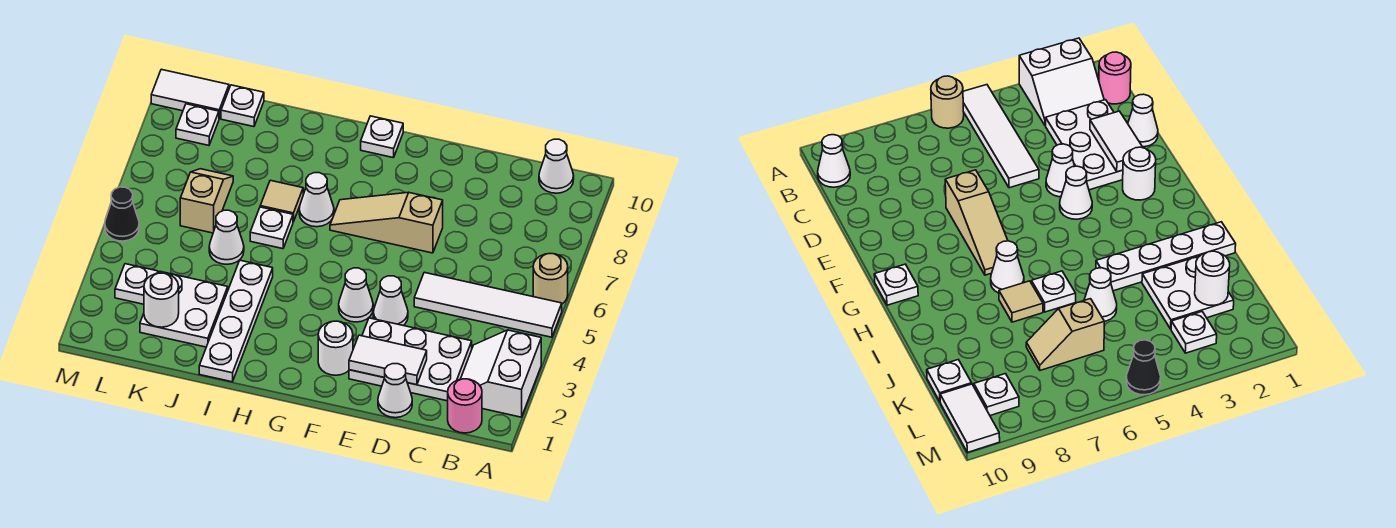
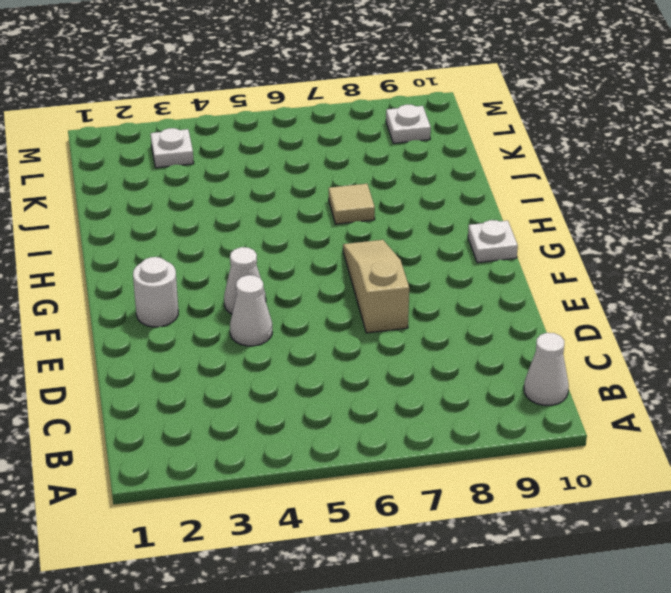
none -> white 2x2 slope [461,330,541,417]
none -> white 1x4 tile [414,272,562,337]
none -> tan 1x1 round brick [533,254,568,304]

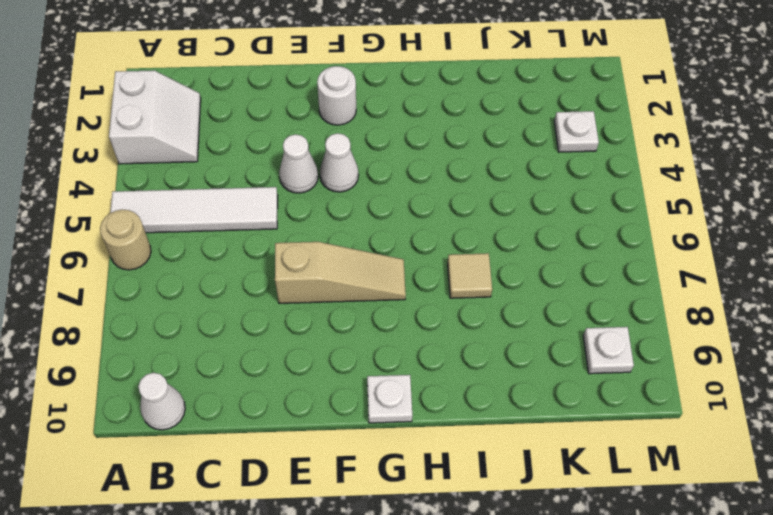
none -> pink 1x1 round brick [448,379,482,433]
none -> white 2x3 plate [349,318,472,401]
none -> white 1x1 cone [378,364,412,418]

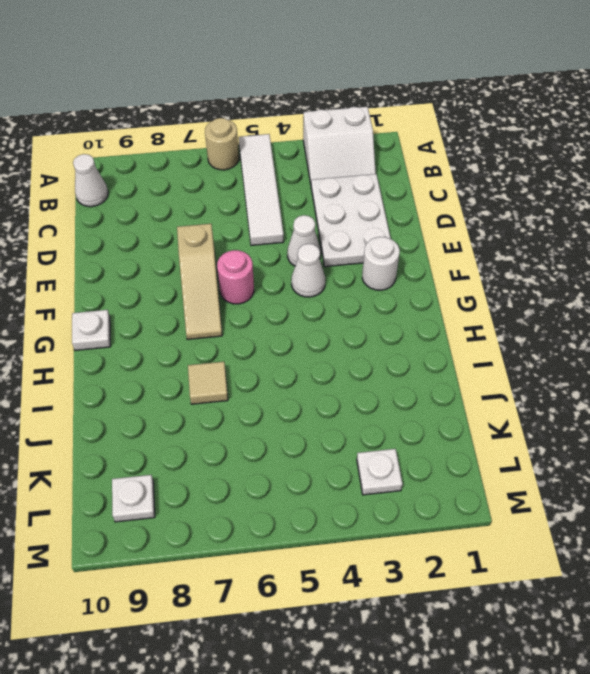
pink 1x1 round brick [217,250,254,304] -> pink 1x1 round brick moved to [448,379,482,433]
none -> white 1x1 cone [378,364,412,418]
none -> white 1x1 cone [299,173,334,227]
none -> white 1x4 plate [199,260,273,382]

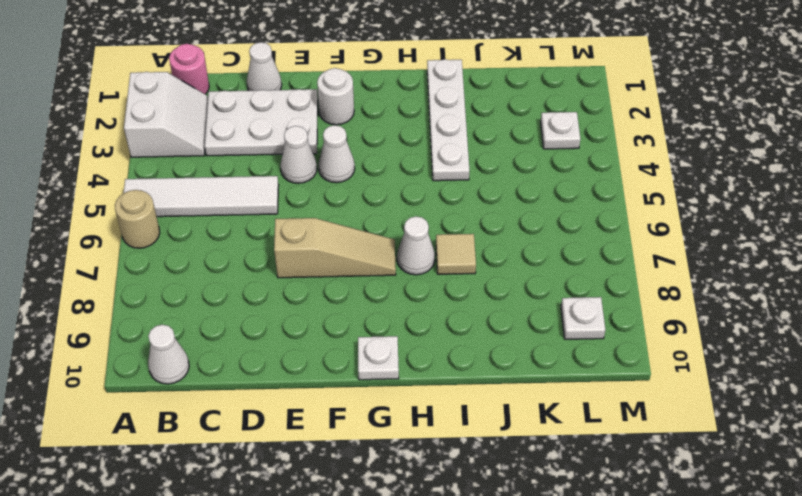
none -> white 1x1 plate [250,207,293,249]
none -> white 2x2 plate [140,272,228,347]
none -> white 1x1 cone [209,210,244,264]

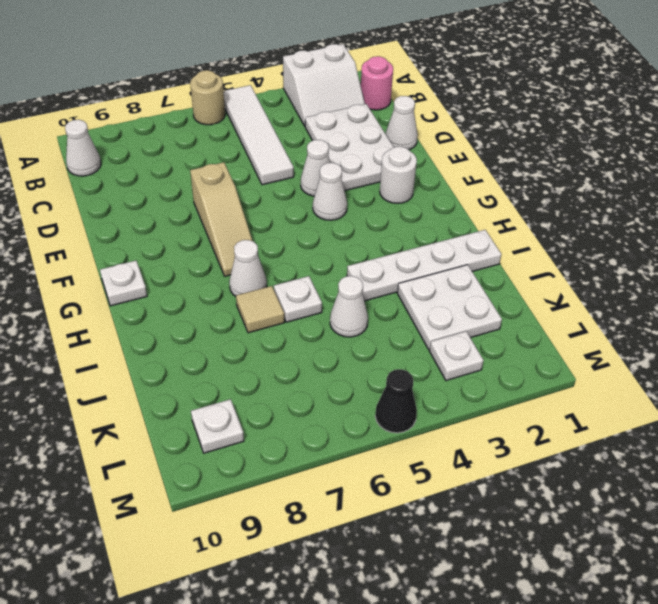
none -> tan 1x2 slope [180,169,233,233]
none -> white 1x1 plate [221,85,264,127]
none -> white 1x2 tile [151,69,229,118]

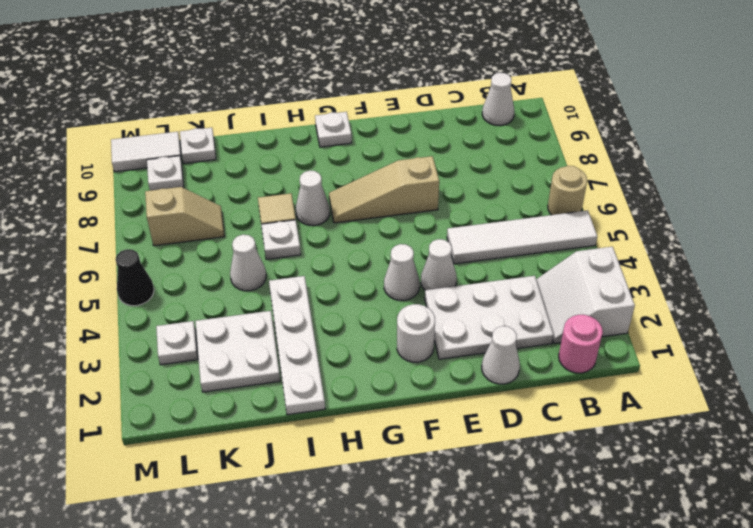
tan 1x2 slope [145,187,224,246] -> tan 1x2 slope turned to [180,169,233,233]
none -> white 1x2 tile [349,335,427,385]
none -> white 1x1 round brick [144,273,179,327]

